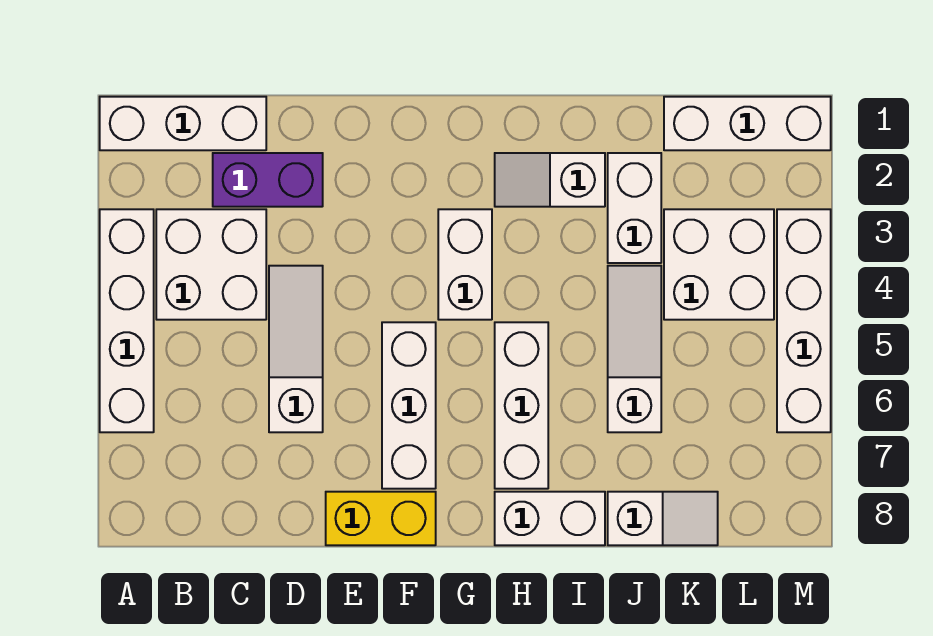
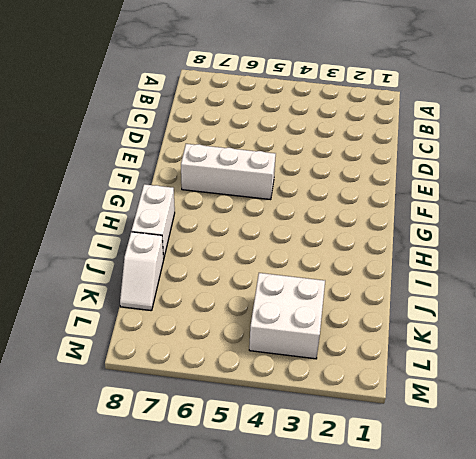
none -> white 1x3 brick [100,97,266,150]
none -> white 1x4 brick [100,209,154,432]
none -> white 2x2 brick [156,209,266,320]

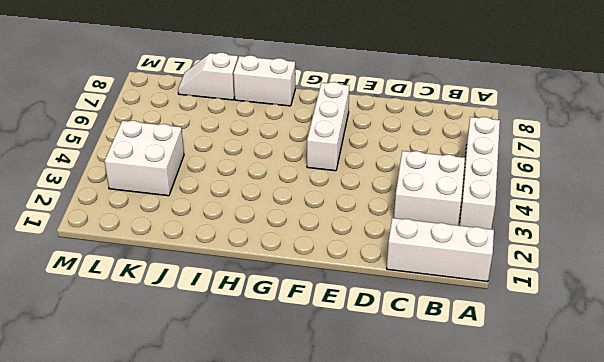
none -> purple 1x2 brick [213,153,323,207]
none -> white 1x3 slope [269,266,323,432]
none -> yellow 1x2 brick [326,492,436,545]

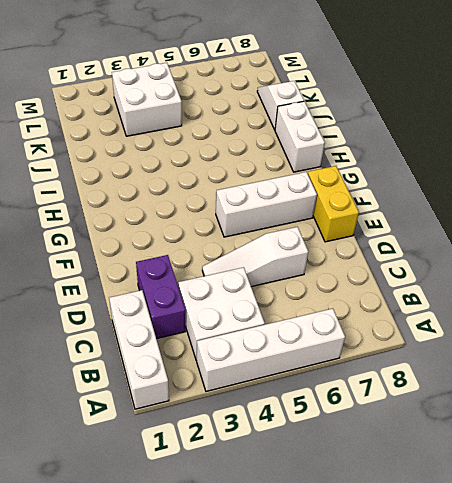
none -> white 1x2 brick [438,209,492,320]
none -> white 1x2 slope [495,153,605,207]
none -> white 1x3 brick [495,322,548,489]

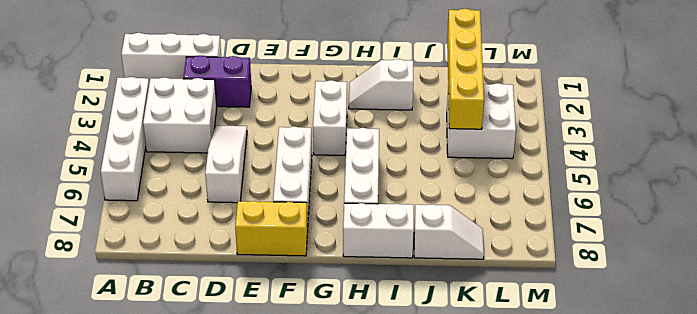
yellow 1x4 brick [447,9,484,129] -> none
none -> white 1x2 brick [608,153,661,263]
none -> white 1x3 slope [608,266,661,432]
none -> white 1x3 brick [664,97,831,150]

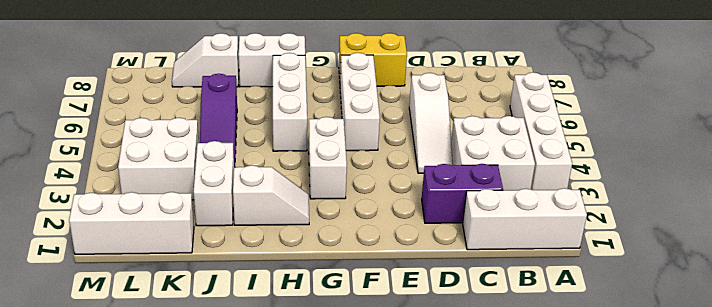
purple 1x3 slope [200,74,237,167] -> white 1x3 slope [608,266,661,432]
none -> white 1x4 brick [777,209,831,432]

